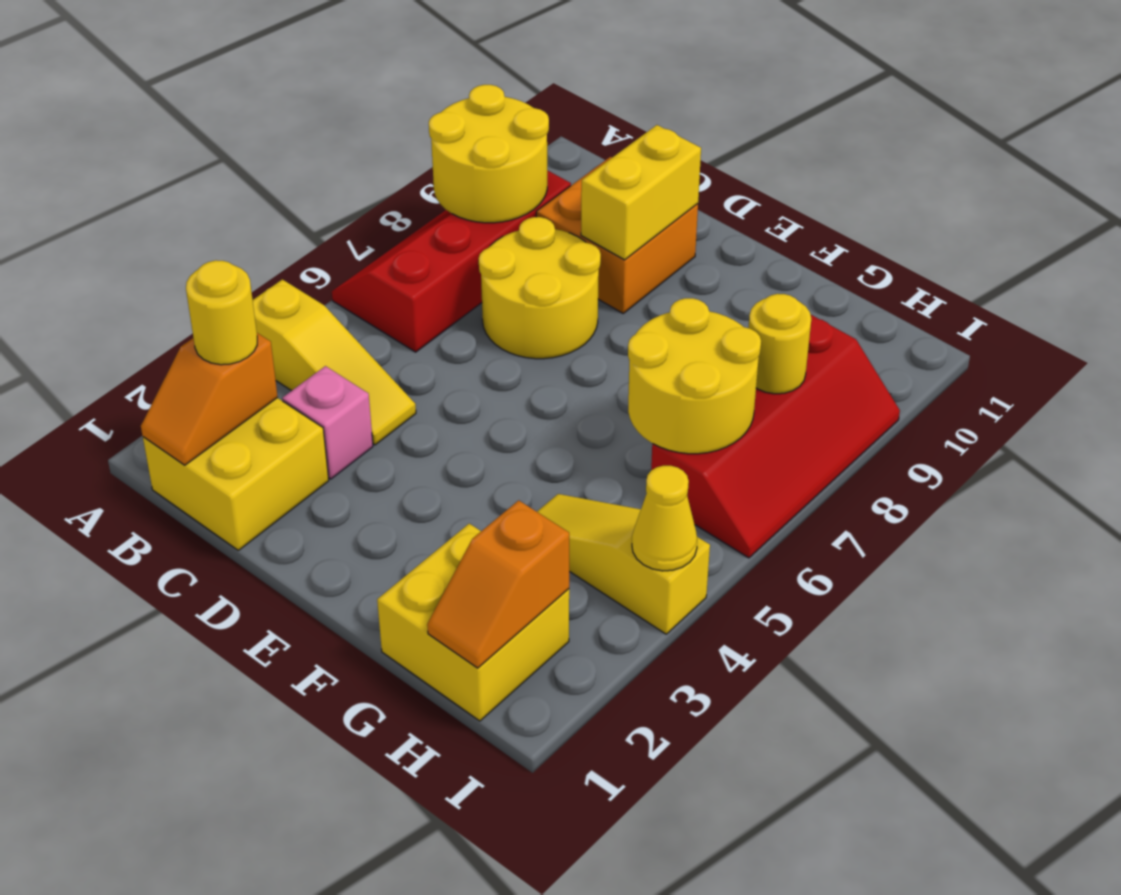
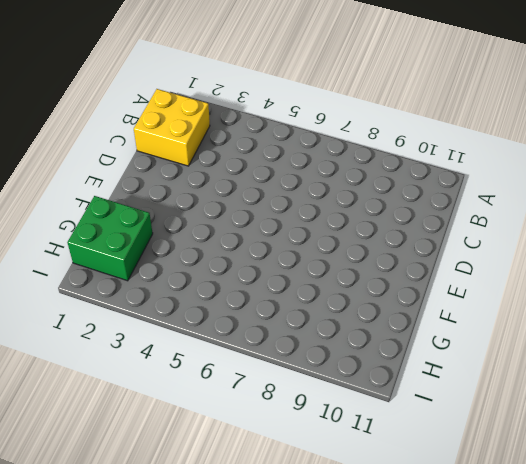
green 2x2 brick [67,196,153,281] -> yellow 2x2 brick [377,524,569,721]
none -> yellow 1x3 slope [253,279,416,445]
none -> red 2x4 slope [332,170,571,352]
none -> pink 1x1 brick [282,366,373,479]

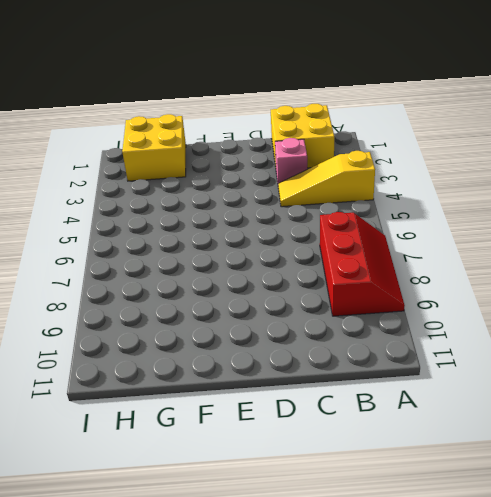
red 2x3 slope [320,212,405,316] -> red 2x4 slope [332,170,571,352]
none -> yellow 2x2 round brick [479,217,601,359]
none -> orange 2x2 brick [536,157,698,313]
none -> yellow 1x3 slope [537,494,710,634]

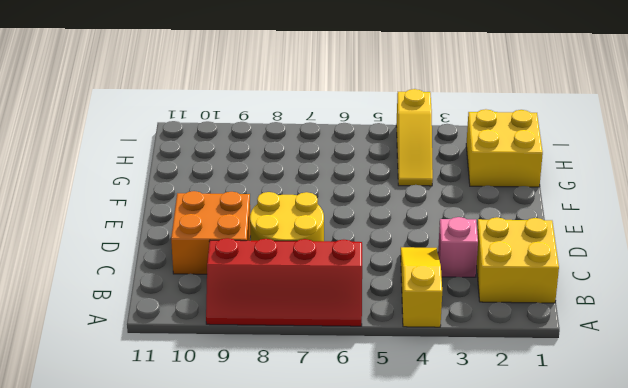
none -> red 2x4 slope [651,315,900,558]
none -> yellow 2x2 round brick [429,85,549,223]
none -> orange 1x2 slope [141,333,278,465]

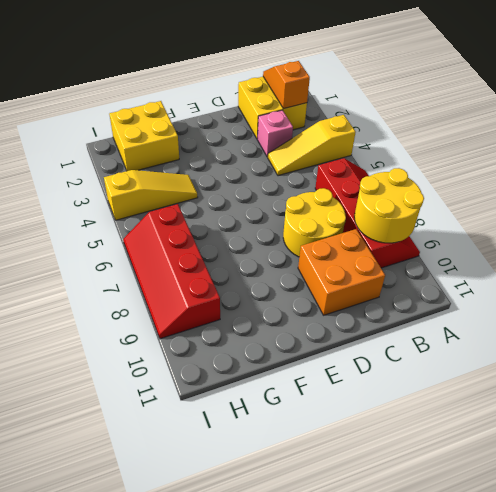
none -> yellow 1x2 brick [581,125,701,260]
none -> yellow 2x2 round brick [628,298,761,454]
none -> orange 1x2 slope [427,500,569,668]

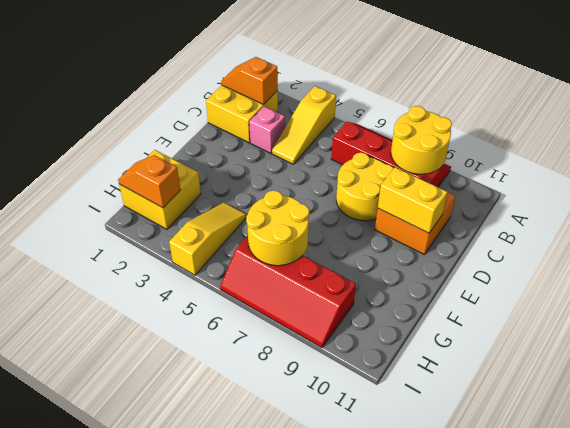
none -> yellow 1x1 round brick [749,294,811,394]
none -> yellow 1x1 cone [632,466,697,571]
none -> yellow 1x1 round brick [186,260,257,365]

